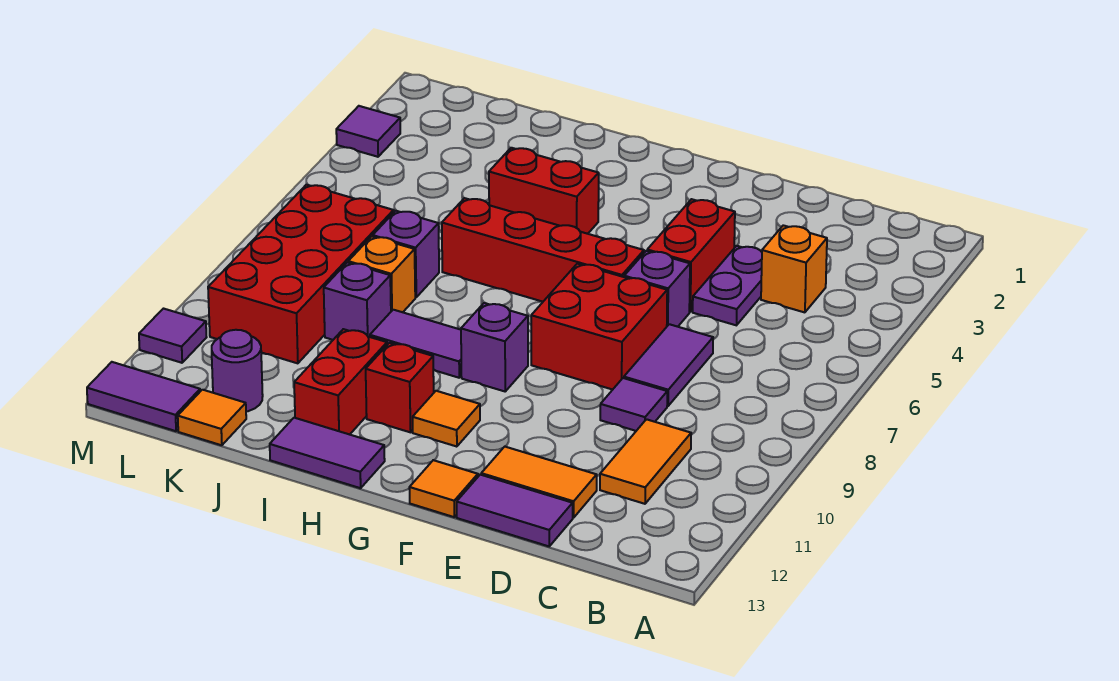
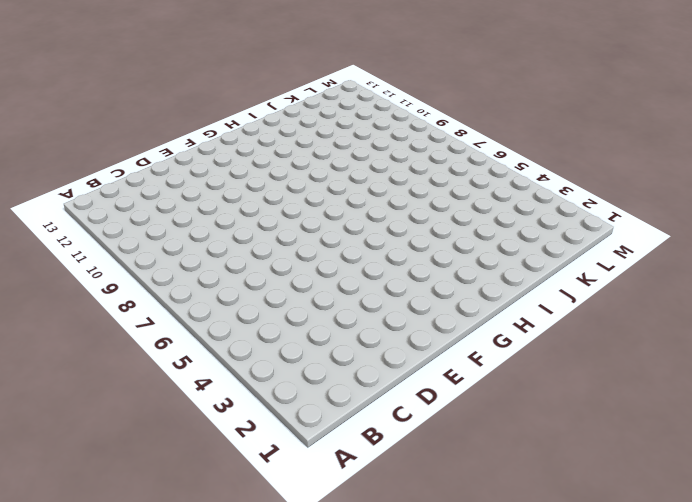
none -> orange 1x1 brick [761,225,827,312]
none -> orange 1x2 tile [600,419,691,504]
none -> purple 1x2 plate [693,246,762,325]

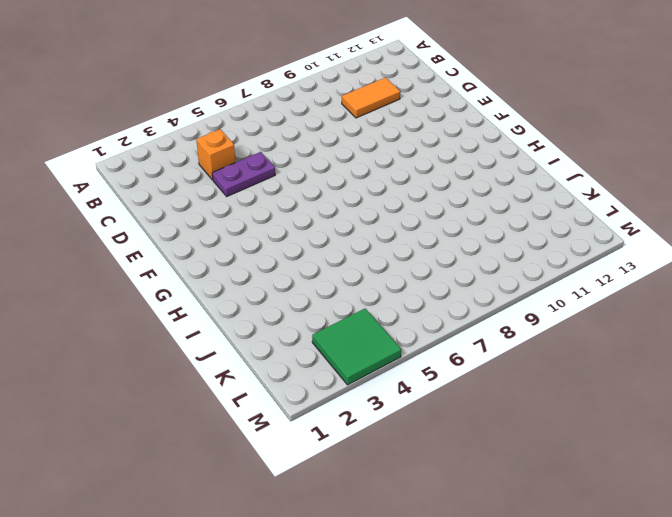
green 2x2 tile [312,309,401,385] -> purple 1x1 tile [336,106,400,157]
none -> purple 1x2 tile [624,324,713,406]
none -> purple 1x1 tile [600,378,667,431]
none -> orange 1x2 tile [481,447,597,518]

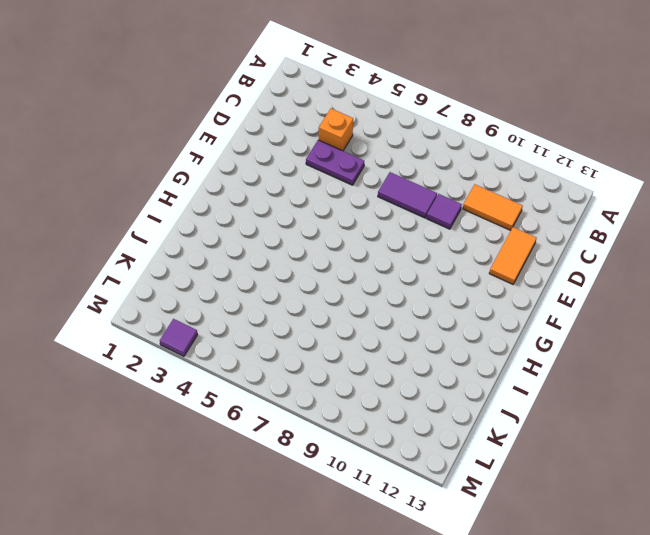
none -> purple 1x2 tile [457,475,573,546]
none -> red 1x2 brick [647,199,735,312]
none -> purple 1x1 brick [624,251,690,327]

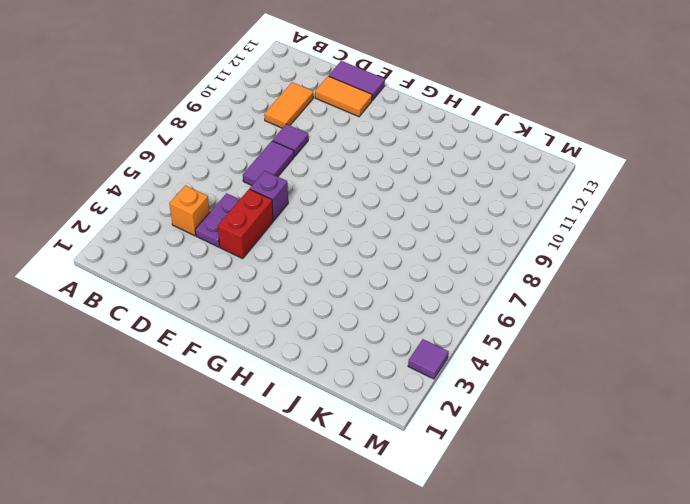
none -> red 2x2 brick [531,264,667,390]
none -> red 1x4 brick [442,198,644,302]
none -> orange 1x1 tile [409,460,478,517]

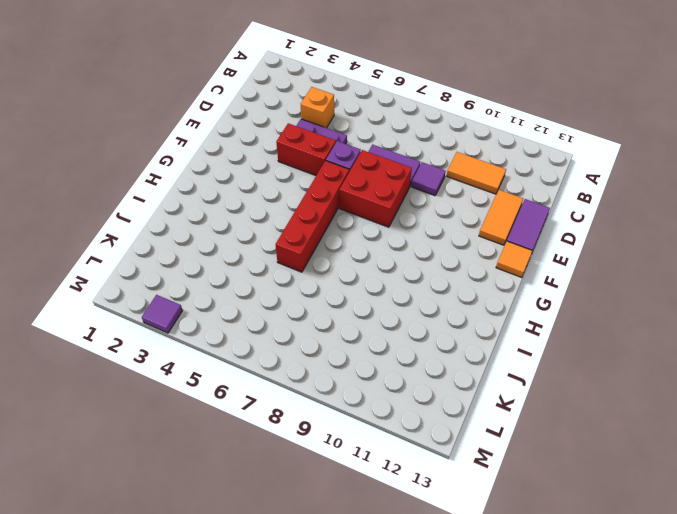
none -> purple 1x1 brick [461,303,528,391]
none -> orange 1x1 tile [413,391,480,447]
none -> red 1x2 brick [489,148,599,234]

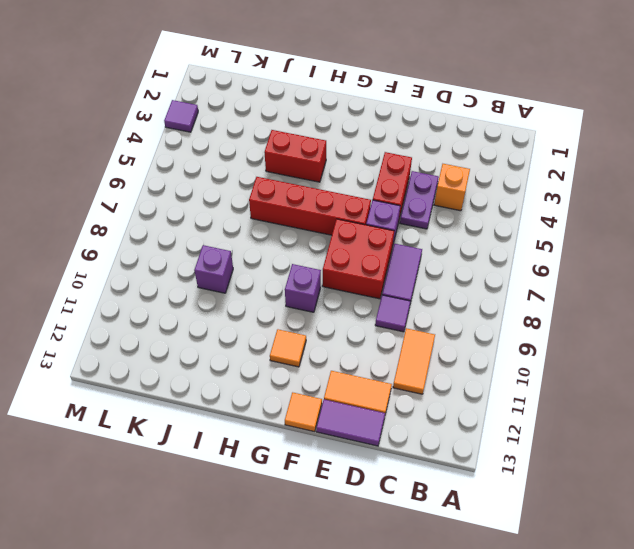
none -> purple 1x2 tile [370,310,461,378]
none -> red 1x1 brick [366,343,434,432]
none -> purple 1x2 tile [270,418,385,488]

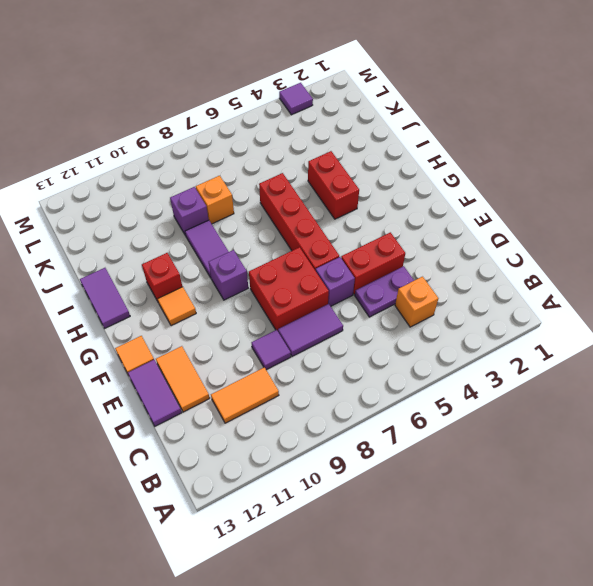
none -> red 1x2 brick [294,329,387,435]
none -> purple 1x1 brick [373,211,439,297]
none -> red 2x4 brick [208,185,394,363]

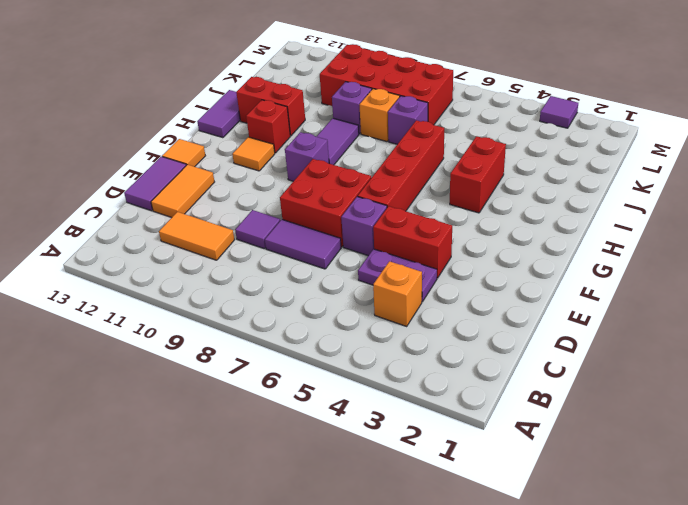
none -> purple 1x1 round brick [212,330,263,412]
none -> orange 1x1 tile [178,390,246,445]
none -> purple 1x2 tile [87,362,200,431]

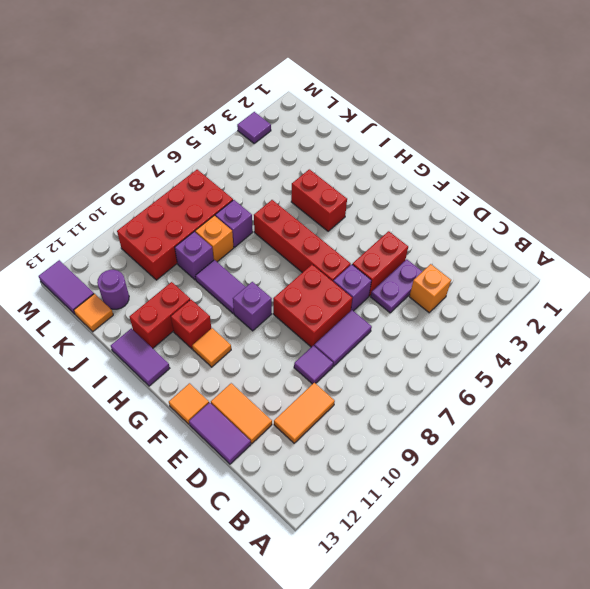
none -> purple 1x1 tile [139,309,207,363]

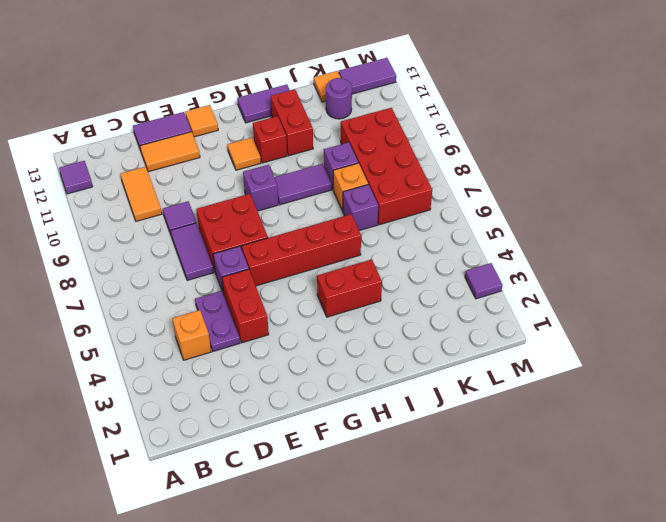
purple 1x1 tile [59,161,93,194] -> purple 1x1 tile moved to [139,309,207,363]

